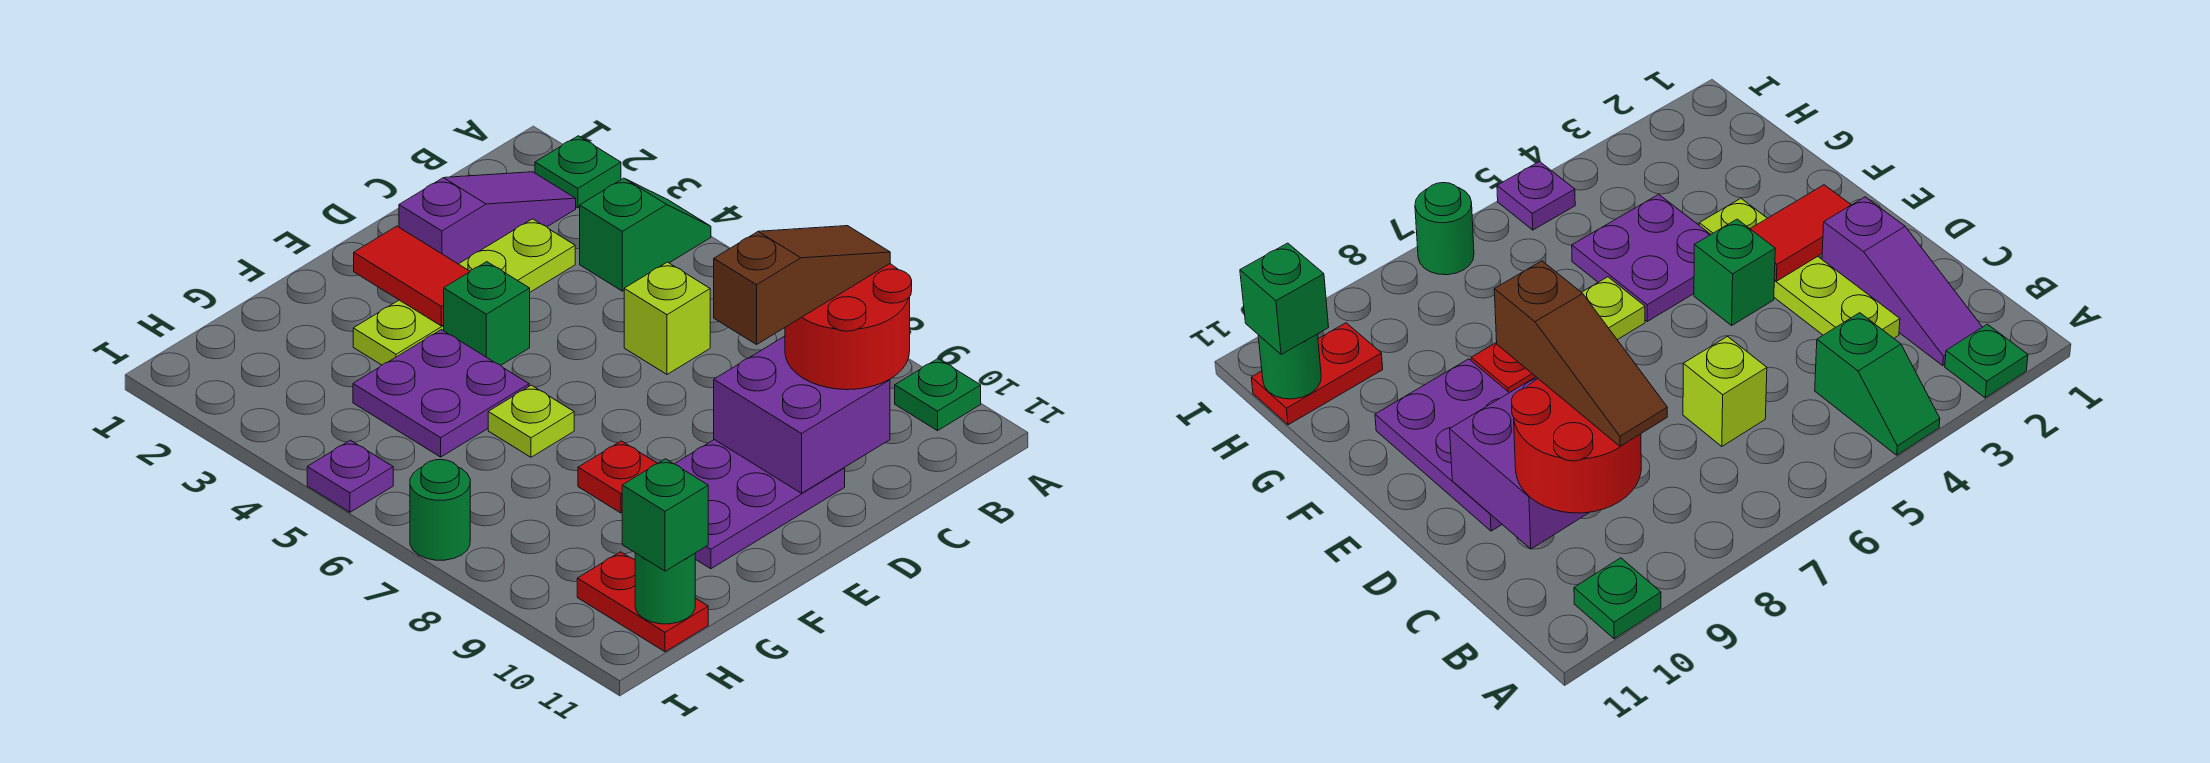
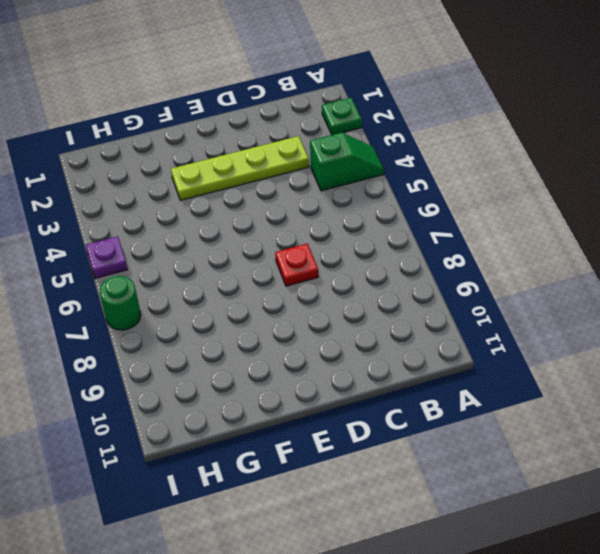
red 1x1 plate [275,244,318,286] -> red 1x1 plate moved to [578,441,658,513]
none -> green 1x1 plate [895,359,981,431]
none -> purple 1x3 slope [399,172,576,264]
none -> lime 1x1 brick [624,262,710,374]

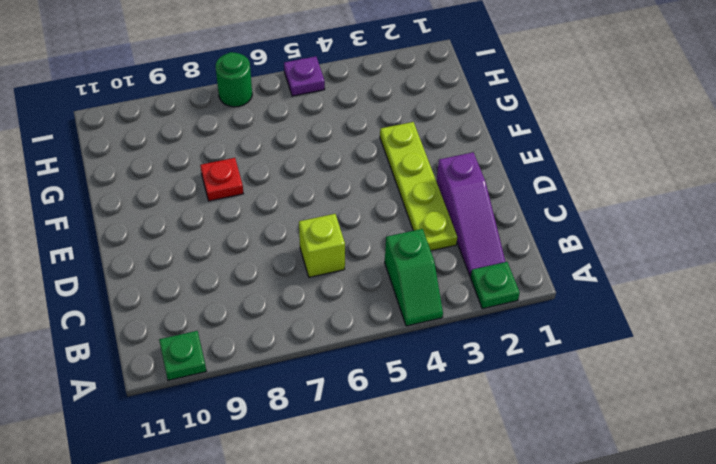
none -> purple 2x3 plate [675,440,845,569]
none -> green 1x1 brick [444,262,530,365]
none -> purple 2x2 plate [353,330,529,457]

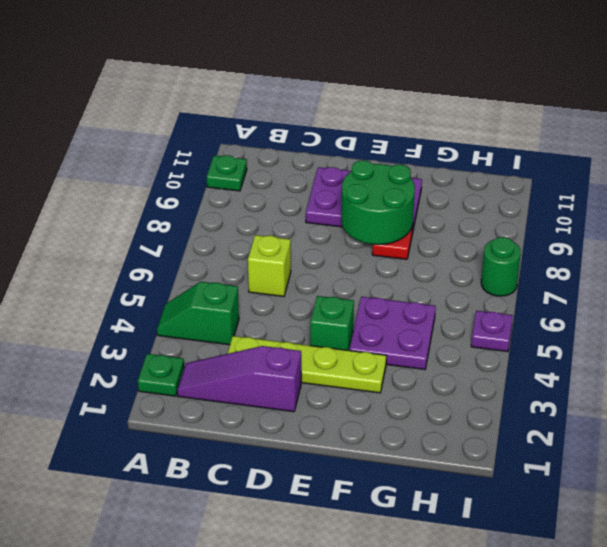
green 2x2 round brick [341,160,415,245] -> none
none -> lime 1x1 plate [488,385,574,457]
none -> red 1x2 plate [577,552,708,652]
none -> purple 2x2 brick [714,336,890,493]

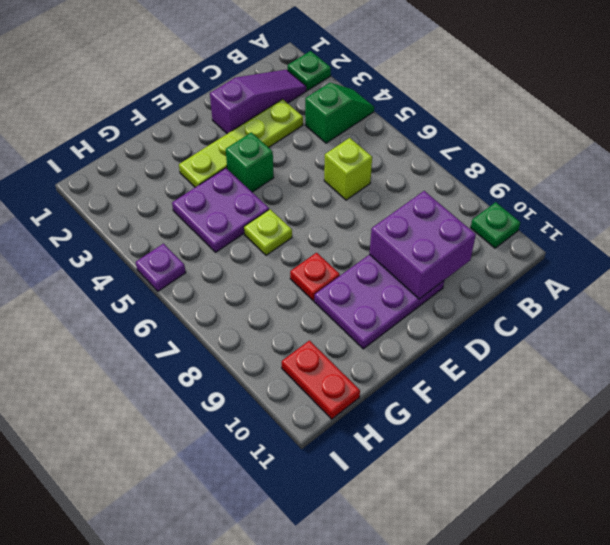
none -> green 1x1 round brick [410,460,470,560]
none -> red 1x2 tile [354,226,470,326]
none -> green 1x1 round brick [635,553,695,624]

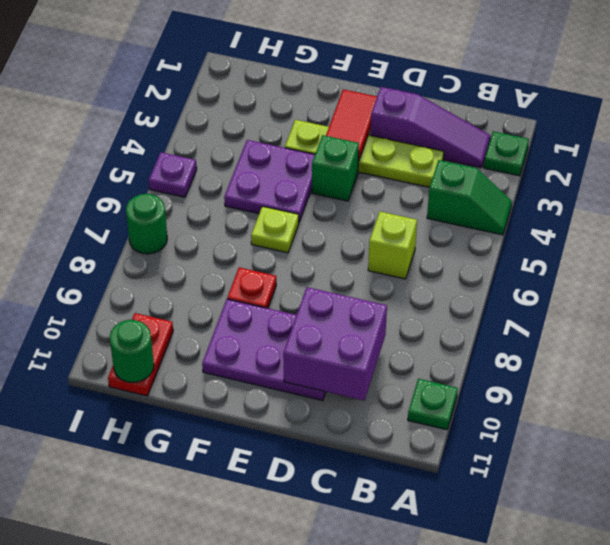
none -> red 2x2 round brick [785,264,912,390]
none -> green 1x1 brick [622,459,708,571]
none -> brown 1x3 slope [714,226,890,344]

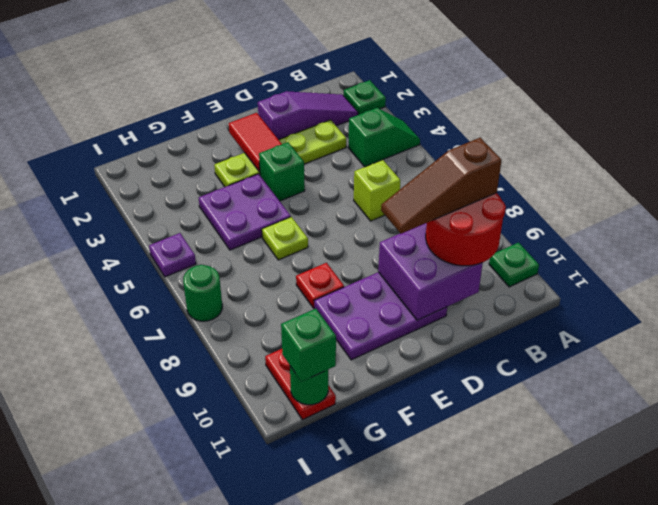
brown 1x3 slope [381,138,501,234] -> brown 1x3 slope turned to [714,226,890,344]

